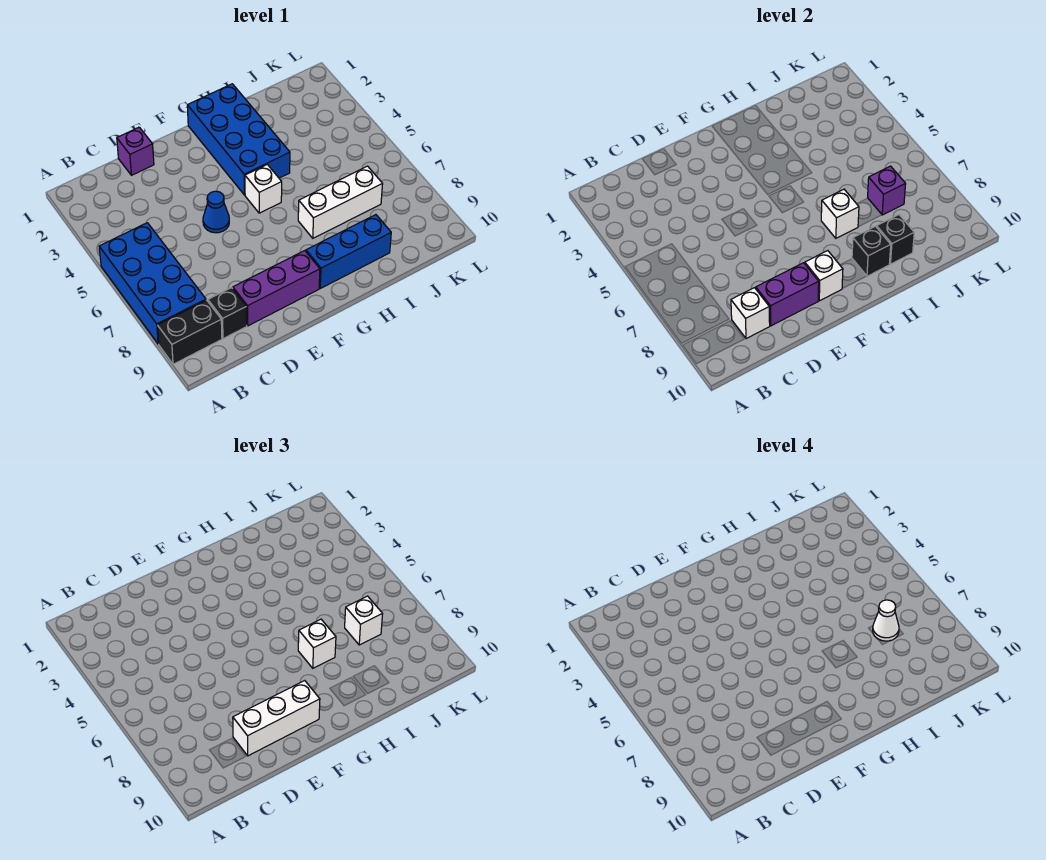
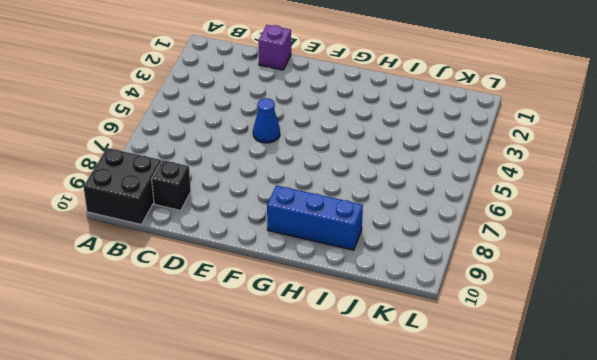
black 2x2 brick [84,148,161,225] -> black 1x2 brick [158,300,222,364]
none -> blue 2x4 brick [99,223,206,344]
none -> purple 1x3 brick [233,251,320,326]
none -> blue 2x4 brick [187,84,290,195]

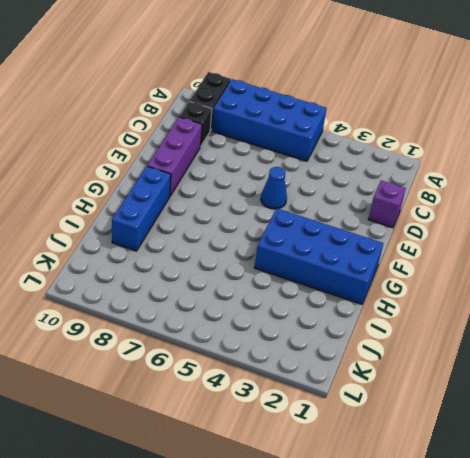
none -> white 1x1 brick [245,164,282,213]
none -> white 1x3 brick [298,166,383,238]
none -> white 1x1 brick [731,288,770,339]

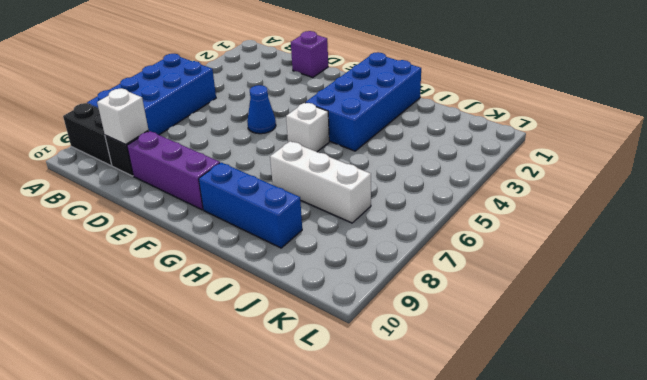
none -> purple 1x2 brick [756,263,819,326]
none -> white 1x1 brick [805,251,843,301]
none -> white 1x1 brick [821,189,859,238]

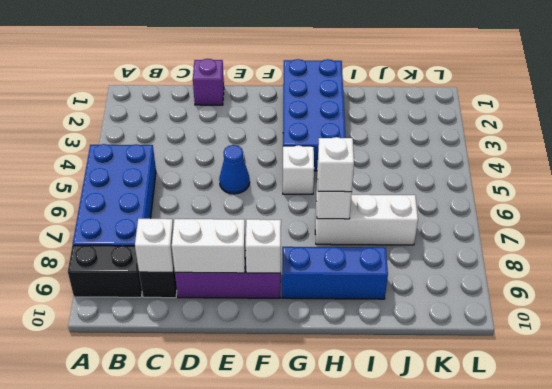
white 1x2 brick [172,219,246,273] -> purple 1x2 brick [756,263,819,326]
none -> black 1x1 brick [852,226,891,276]
none -> black 1x1 brick [877,215,914,264]
none -> purple 1x1 brick [868,166,906,215]

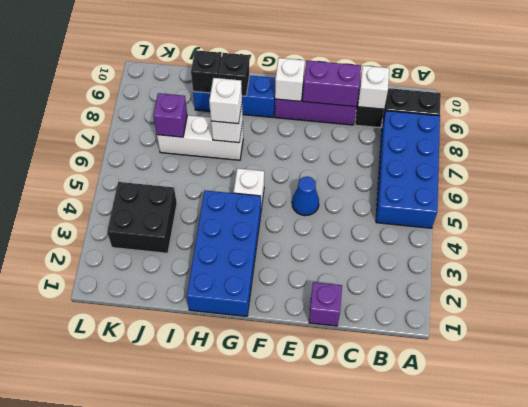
black 2x2 brick [107,182,177,253] -> none
none -> white 1x3 brick [233,681,320,756]
none -> white 1x1 brick [345,596,383,645]
none -> white 1x1 cone [873,600,899,641]

